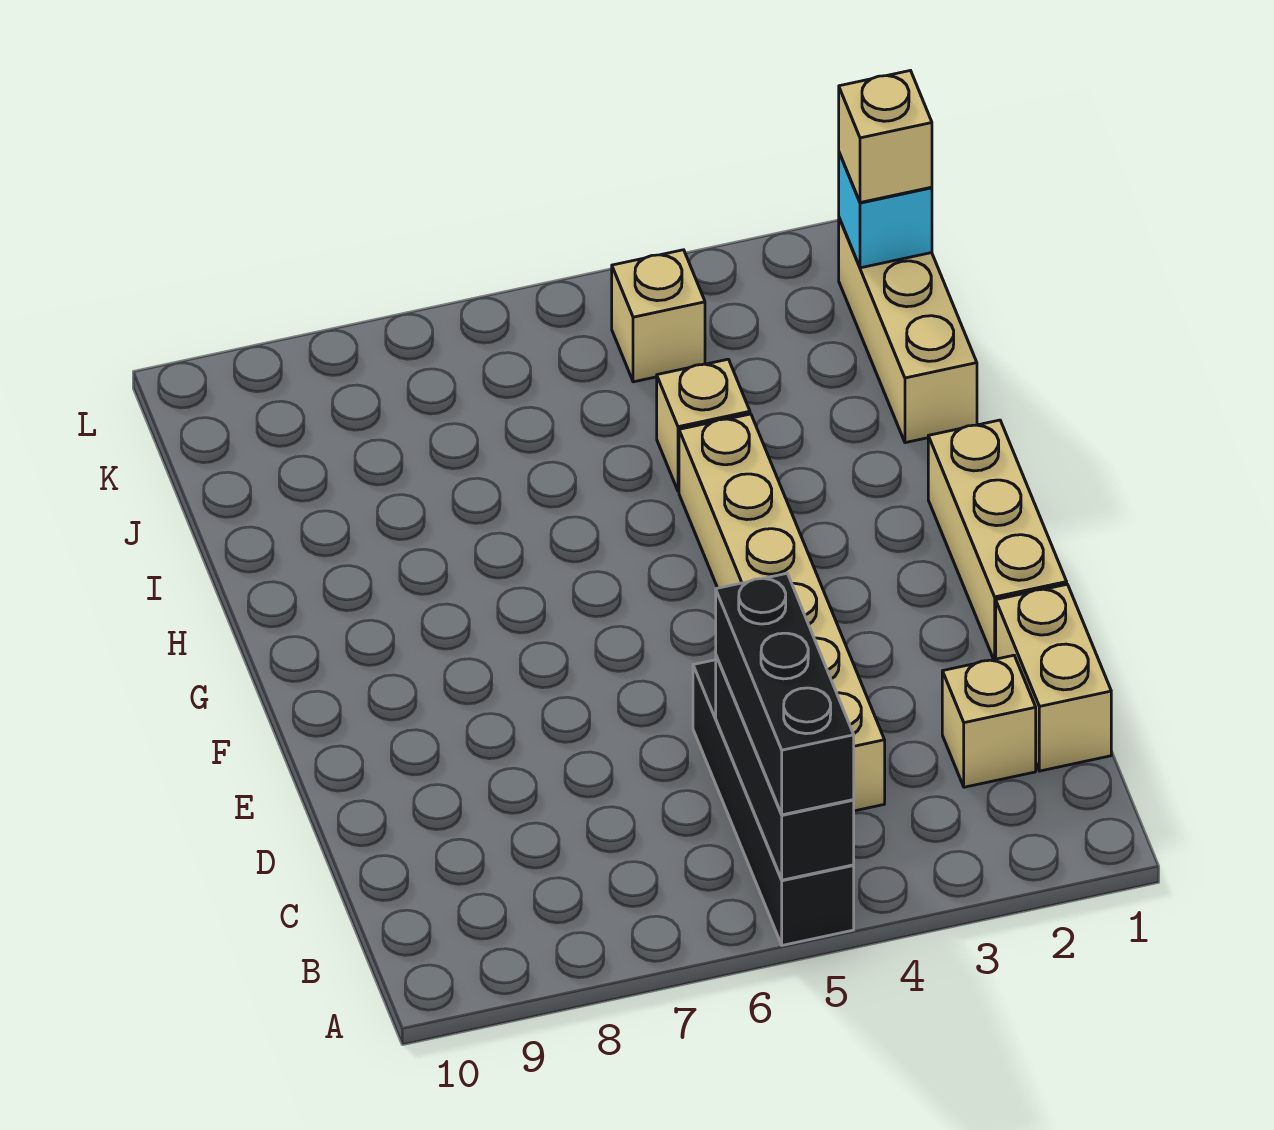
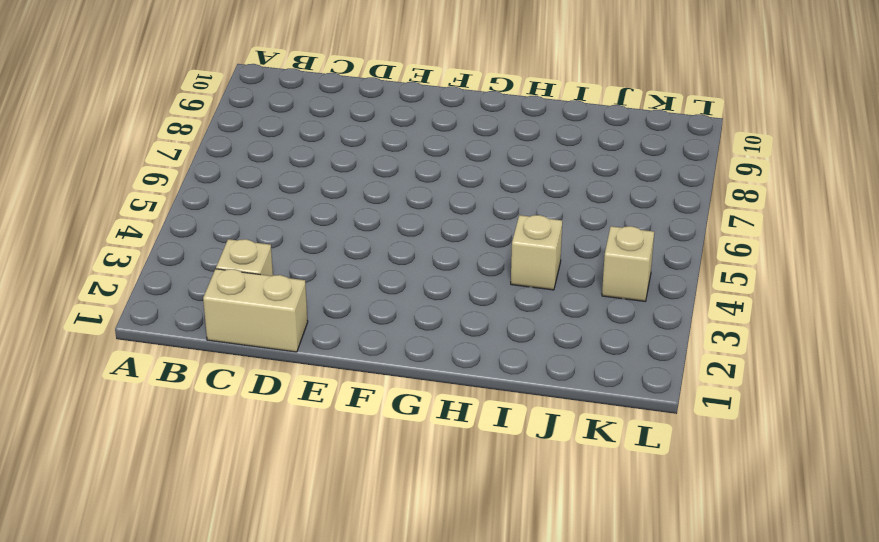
none -> black 1x4 brick [693,660,854,945]
none -> tan 1x6 brick [679,414,885,811]
none -> tan 1x3 brick [928,420,1067,659]

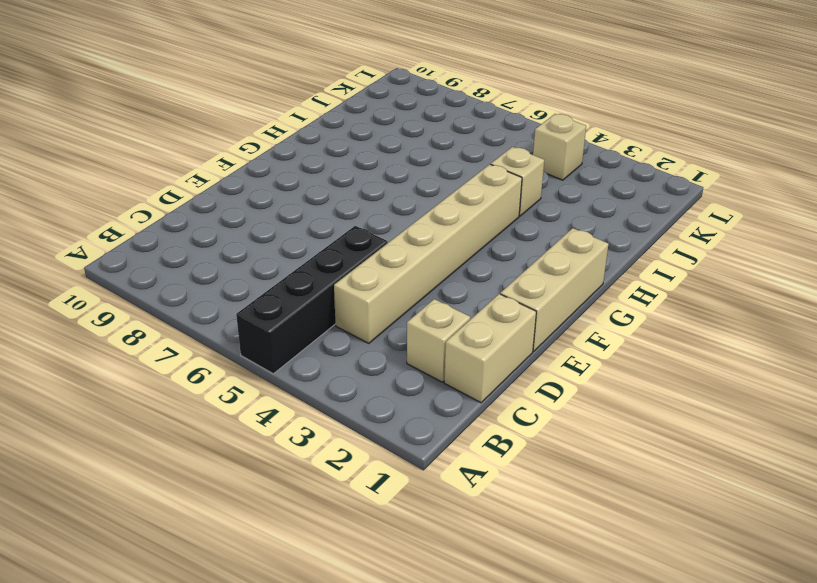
none -> tan 1x3 brick [839,218,977,443]
none -> black 1x3 brick [716,656,854,880]
none -> cyan 1x1 brick [839,153,932,268]

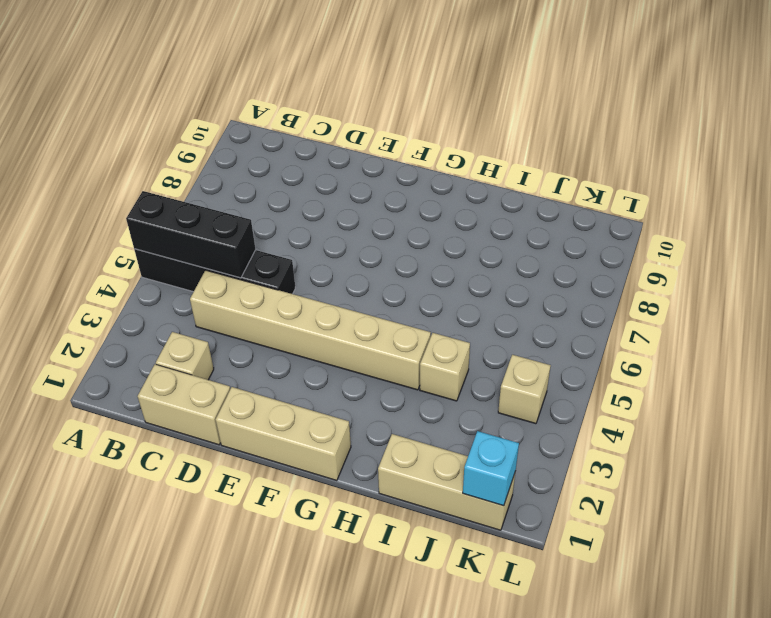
none -> black 1x3 brick [716,574,854,815]
none -> tan 1x1 brick [839,71,932,203]

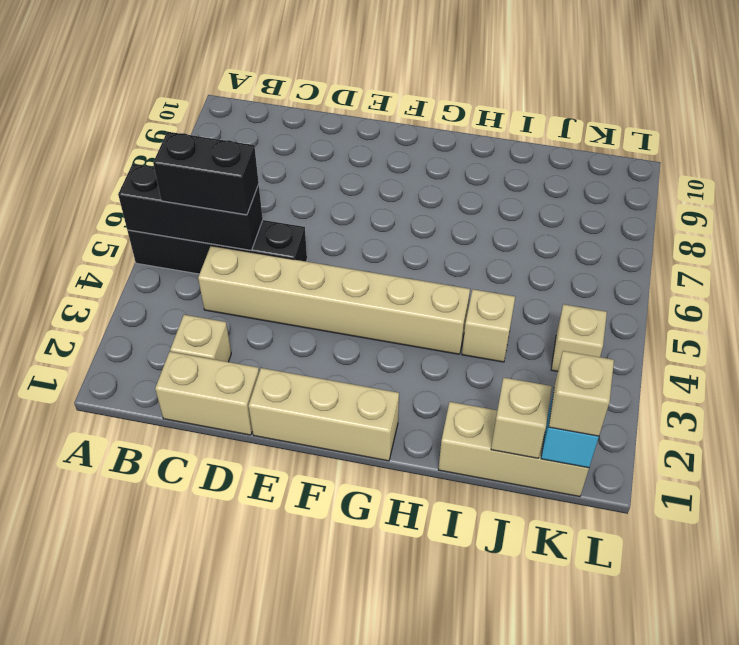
black 1x2 brick [153,132,259,215] -> black 1x3 brick [716,574,854,815]
tan 1x1 brick [491,378,552,458] -> none

